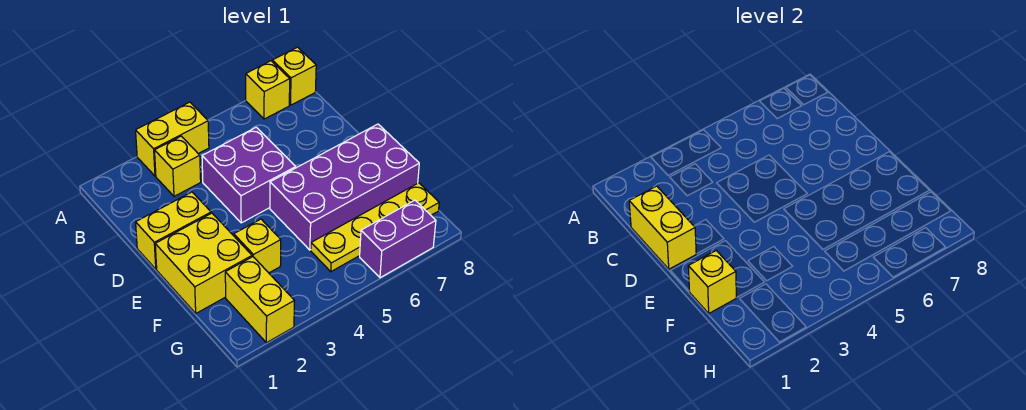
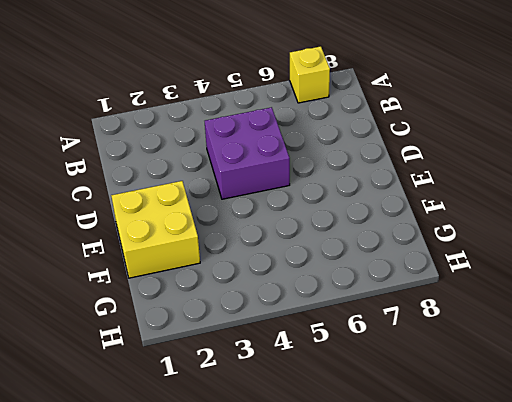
none -> yellow 1x2 brick [136,102,209,176]
none -> yellow 1x1 brick [272,47,316,105]
none -> yellow 1x1 brick [155,136,201,196]

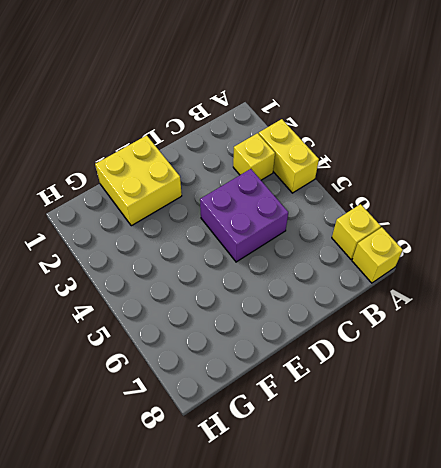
none -> yellow 1x2 brick [136,192,211,269]
none -> purple 2x4 brick [270,124,419,250]
none -> yellow 1x1 brick [234,219,281,273]

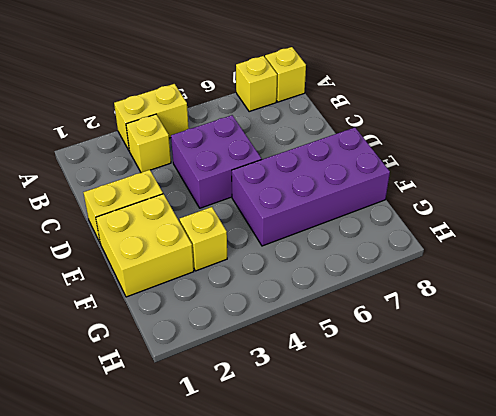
none -> yellow 1x2 brick [225,257,294,343]
none -> yellow 1x4 plate [311,183,439,272]
none -> purple 1x2 brick [360,200,436,278]

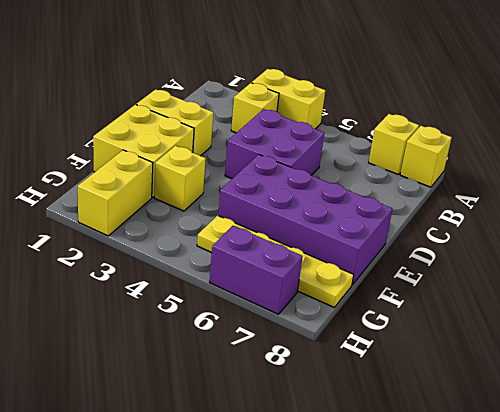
none -> yellow 1x2 brick [629,186,696,269]
none -> yellow 1x1 brick [688,251,736,313]

